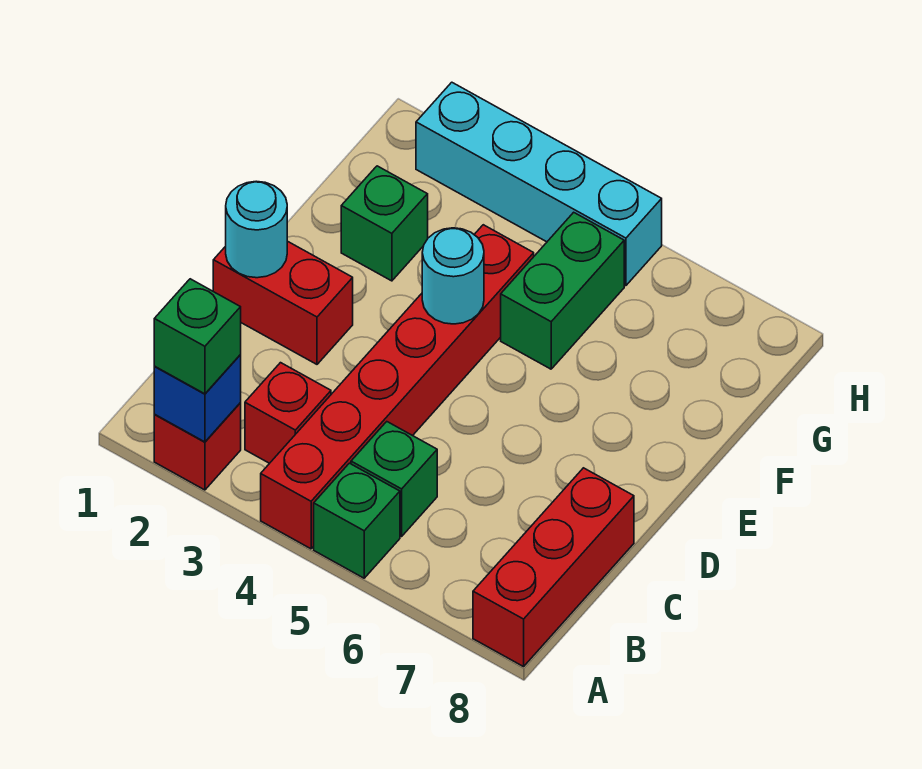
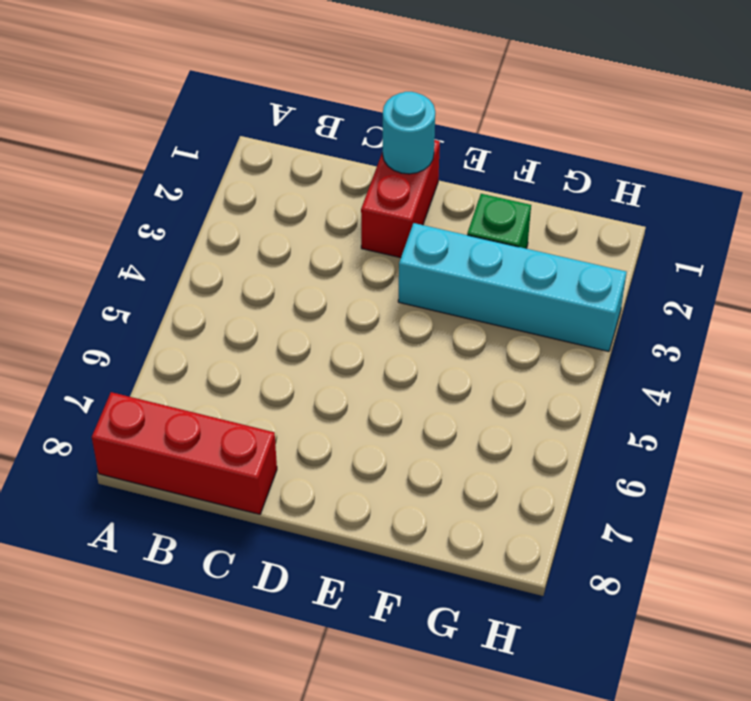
cyan 1x4 brick [398,223,627,351] -> cyan 1x4 brick turned to [416,82,662,286]
none -> red 1x1 brick [154,403,241,490]
none -> red 1x6 brick [261,225,534,549]
none -> green 1x1 brick [314,463,400,578]

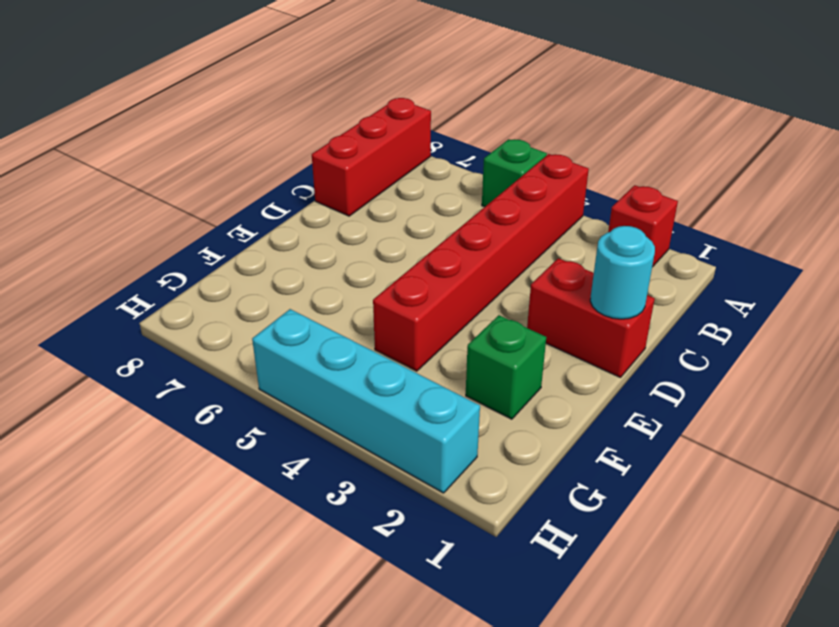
none -> red 1x1 brick [245,363,331,463]
none -> green 1x1 brick [351,422,437,536]
none -> green 1x2 brick [501,212,624,369]

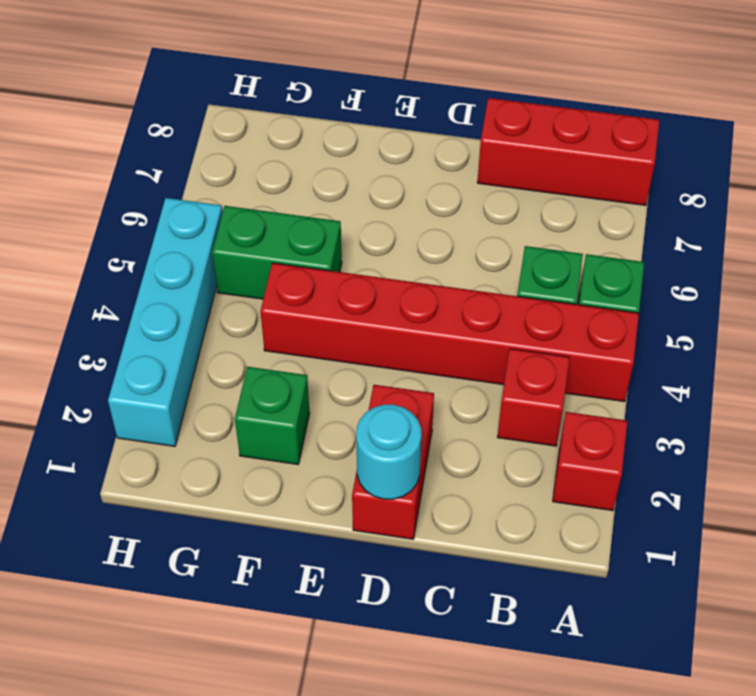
none -> blue 1x1 brick [154,355,241,442]
none -> cyan 1x1 round brick [422,228,484,324]
none -> green 1x1 brick [154,279,241,394]

